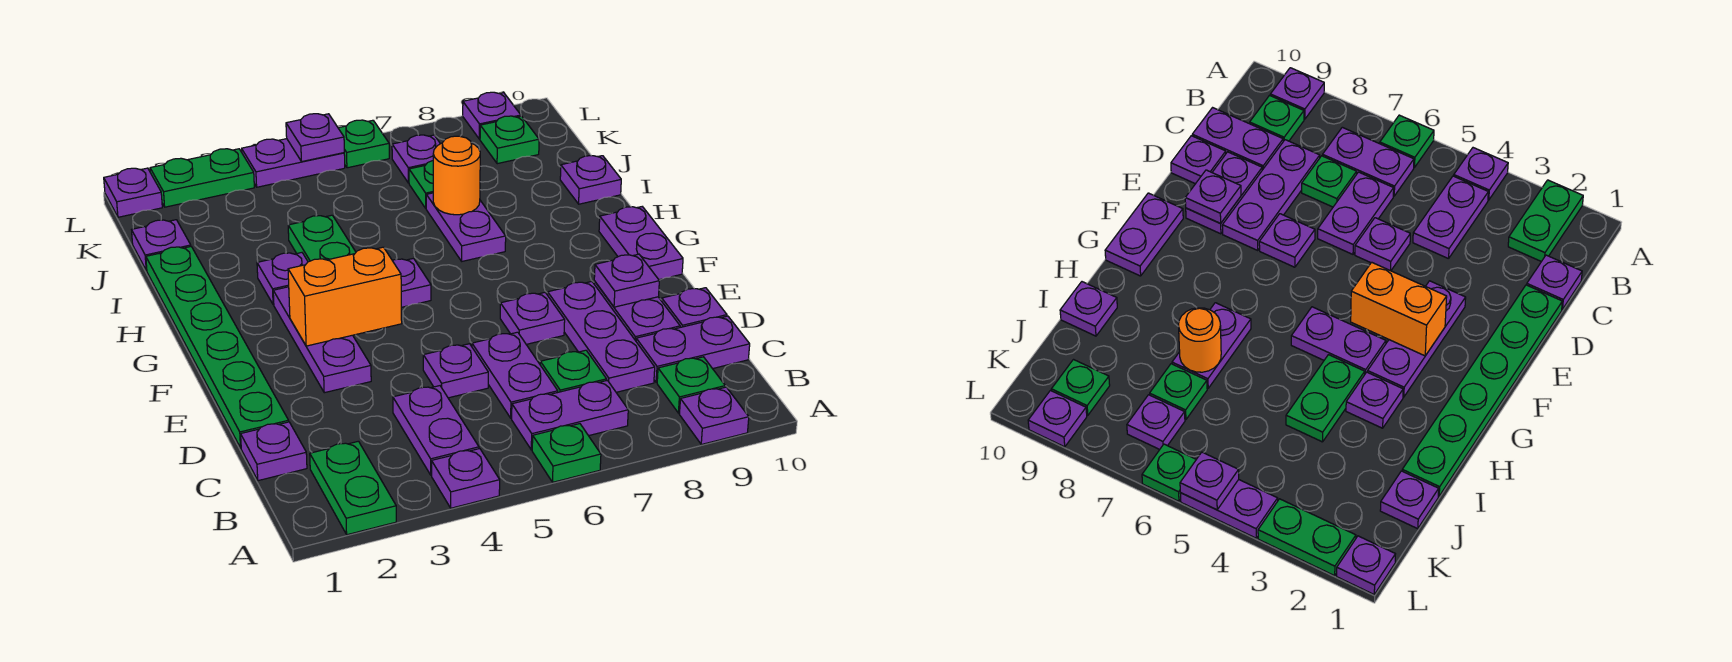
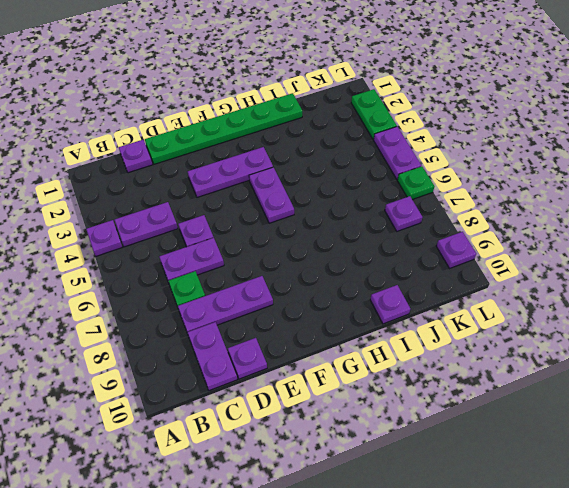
none -> green 1x2 plate [310,441,396,535]
none -> green 1x1 plate [532,424,601,482]
none -> purple 1x1 plate [680,387,749,445]
none -> purple 1x2 plate [512,380,628,450]

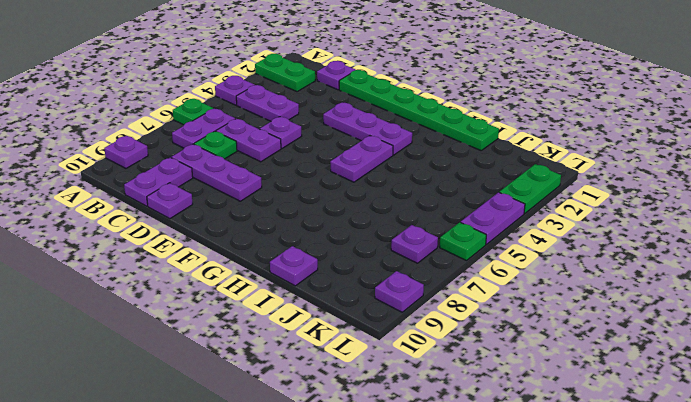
none -> green 1x1 plate [657,357,725,413]
none -> purple 1x2 plate [594,281,680,341]
none -> purple 1x1 plate [500,293,565,344]
none -> purple 1x2 plate [599,207,683,280]

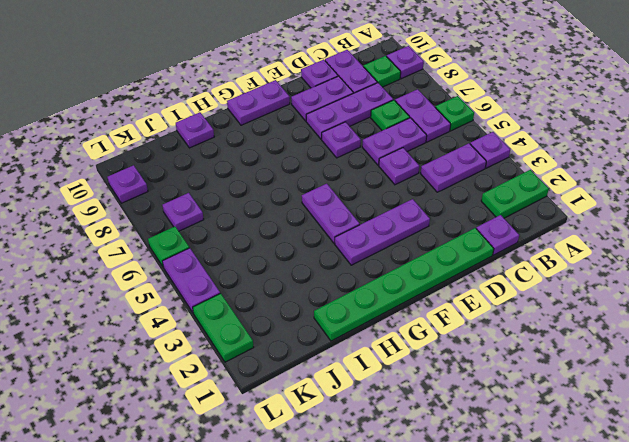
none -> purple 1x1 plate [257,253,308,305]
none -> green 1x2 plate [288,215,356,262]
none -> purple 1x2 plate [426,193,506,261]
none -> purple 1x1 plate [132,220,191,271]

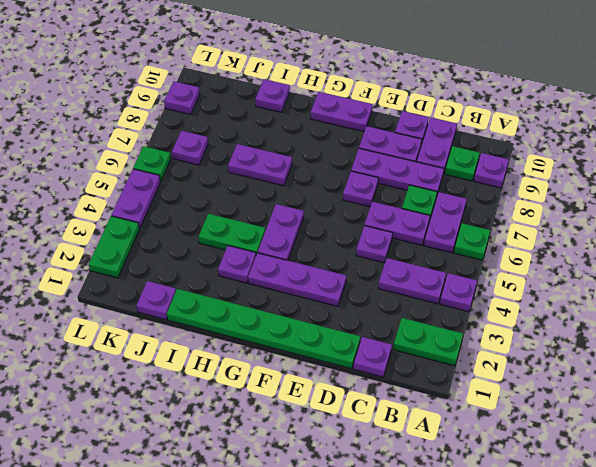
none -> green 1x1 plate [409,161,433,208]
none -> green 1x1 plate [480,116,539,164]
none -> purple 1x1 plate [104,168,162,217]
none -> purple 1x1 plate [594,254,659,307]

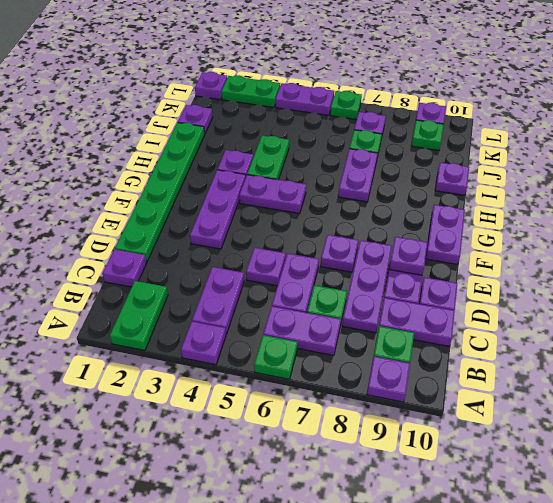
none -> orange 1x2 brick [288,247,402,346]
none -> orange 1x1 round brick [433,136,480,215]
none -> purple 1x1 plate [286,114,344,162]

